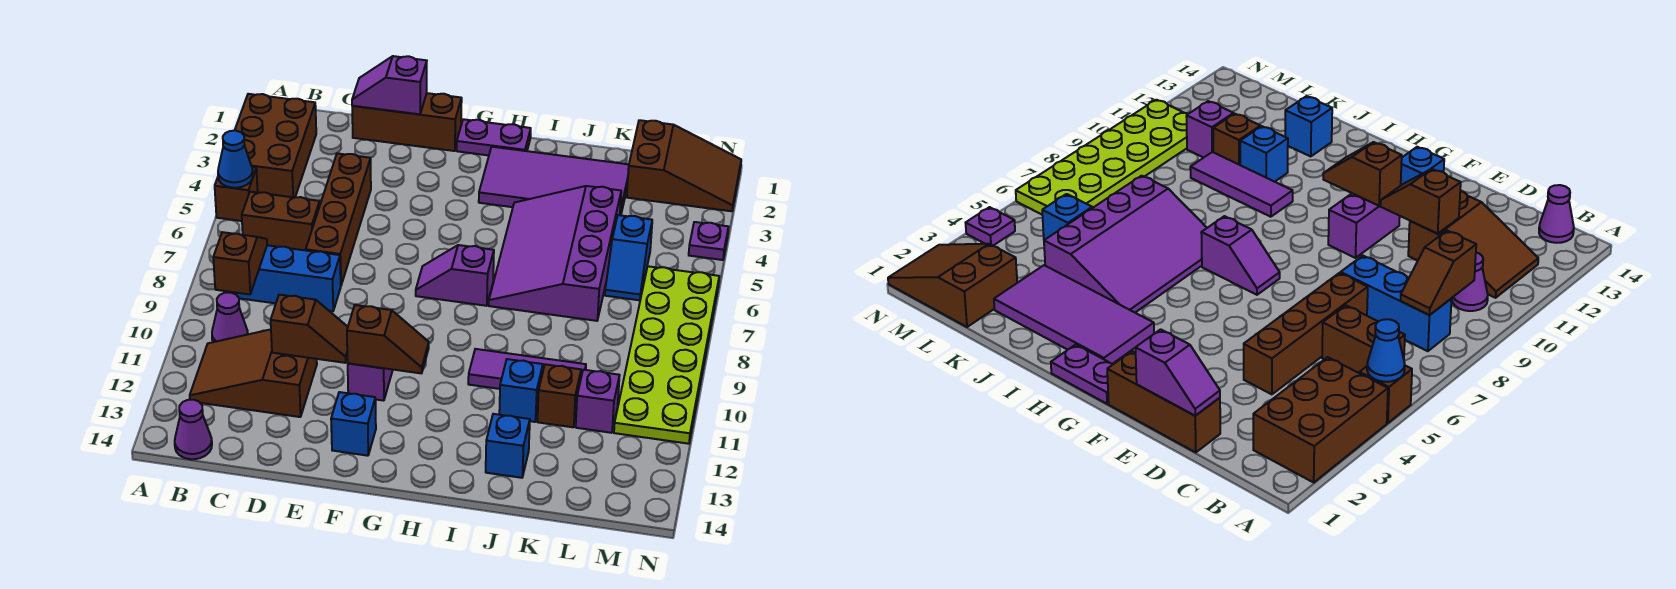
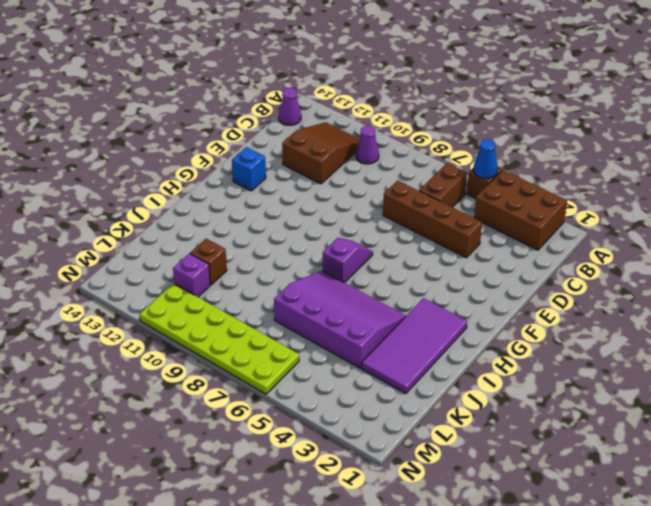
none -> blue 1x3 brick [226,245,341,311]
none -> brown 1x3 brick [352,93,462,151]
none -> purple 1x2 brick [348,363,393,401]

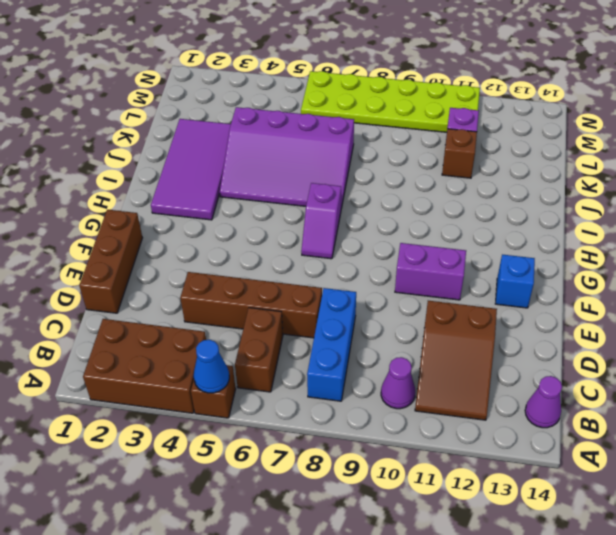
none -> purple 1x2 plate [457,119,531,155]
none -> purple 1x3 tile [468,349,586,389]
none -> blue 1x1 brick [499,359,543,422]

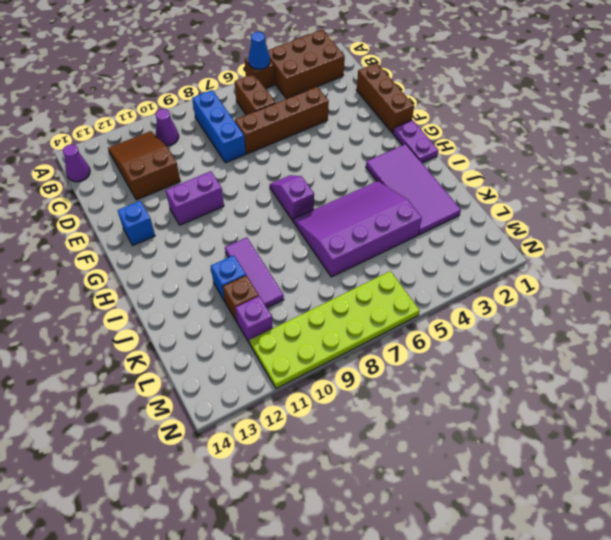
none -> blue 1x1 brick [486,414,530,478]
none -> brown 2x3 slope [627,120,741,211]
none -> blue 1x2 slope [605,215,652,300]

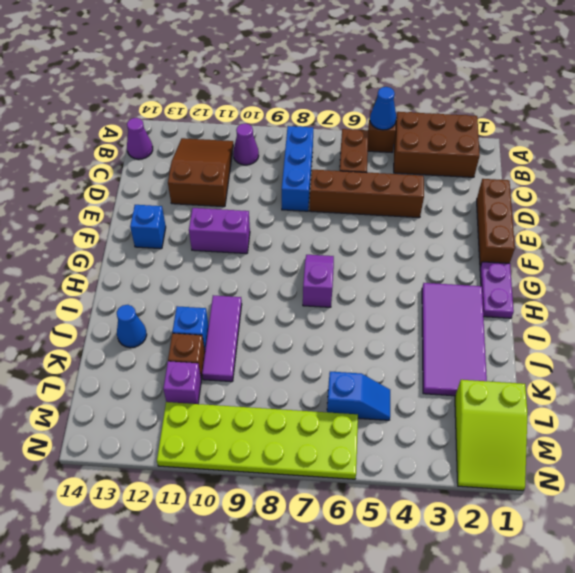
blue 1x1 cone [117,305,147,348] -> blue 1x1 brick [486,414,530,478]
lime 2x3 slope [455,380,527,491] -> brown 2x3 slope [627,120,741,211]
blue 1x2 slope [327,372,390,420] -> blue 1x2 slope turned to [605,215,652,300]
none -> purple 3x4 slope [489,186,621,321]
none -> purple 1x1 plate [689,222,728,260]
none -> brown 1x2 slope [213,232,267,294]

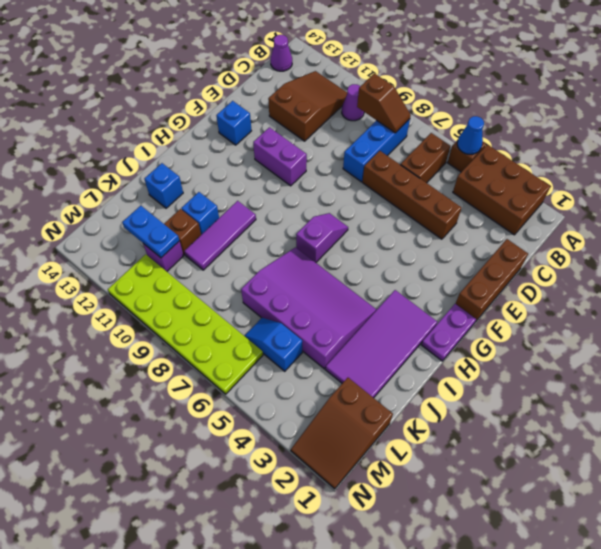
blue 1x2 plate [122,206,179,258] -> none
none -> purple 1x1 plate [689,222,728,260]
none -> purple 1x2 slope [352,56,427,114]
none -> brown 1x2 slope [271,295,348,363]

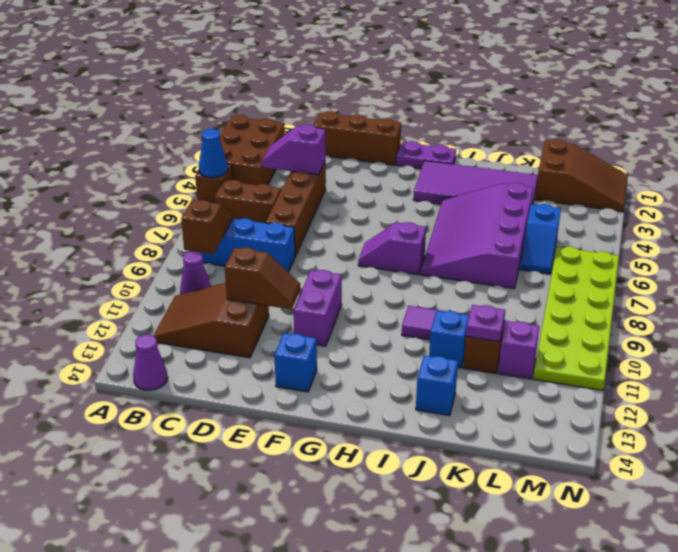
purple 1x2 slope [262,125,325,175] -> purple 1x2 slope moved to [352,56,427,114]
purple 1x1 plate [466,305,505,342] -> purple 1x1 plate moved to [689,222,728,260]
none -> brown 1x2 slope [347,305,429,373]

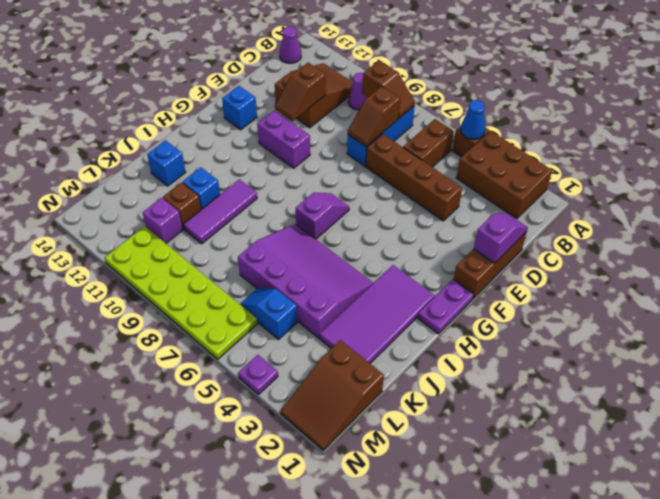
brown 1x2 slope [348,86,400,146] -> brown 1x2 slope moved to [347,305,429,373]

